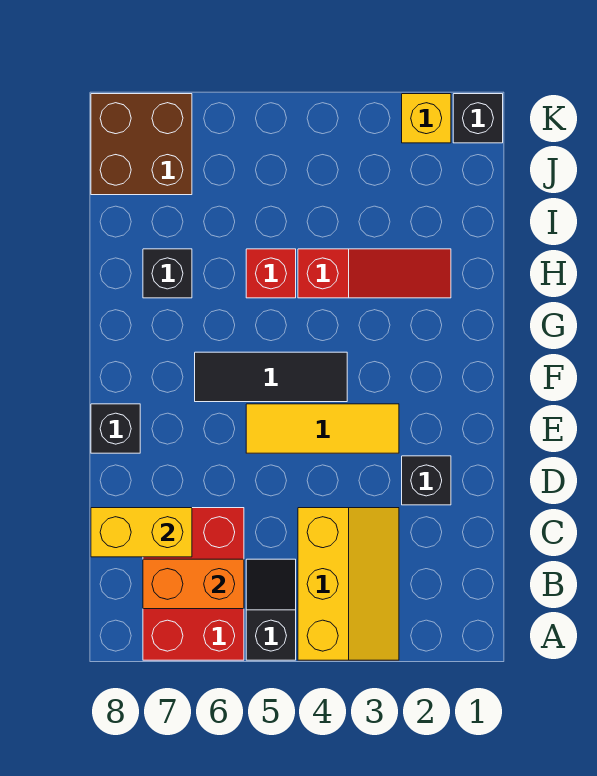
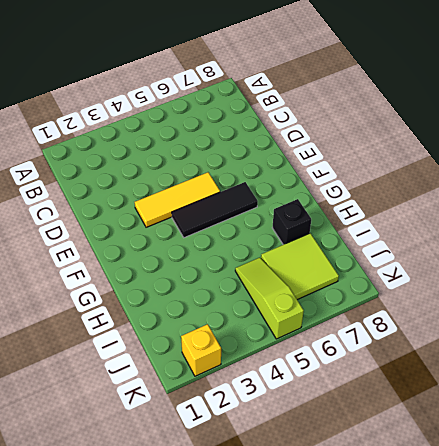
lime 1x3 slope [235,258,304,339] -> none
lime 2x2 tile [261,233,339,300] -> brown 2x2 brick [91,94,192,195]
none -> yellow 2x3 slope [298,508,399,660]
none -> black 1x2 slope [246,559,296,660]
none -> red 2x3 brick [143,508,244,660]

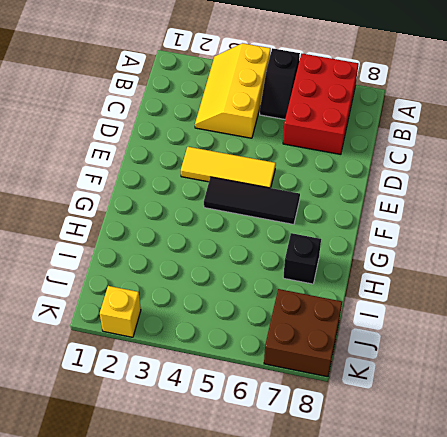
none -> black 1x1 brick [402,456,451,505]
none -> black 1x1 brick [91,404,140,453]
none -> red 1x3 slope [298,249,451,298]

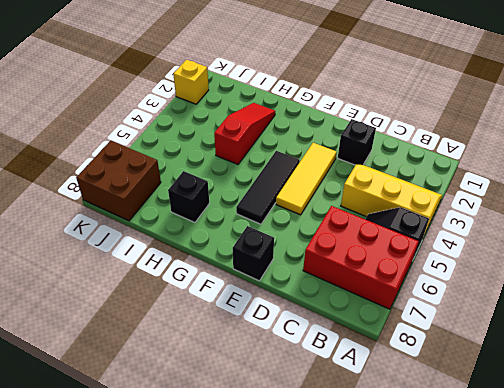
none -> red 1x1 brick [246,249,296,298]
none -> black 1x1 brick [453,94,503,143]
none -> orange 1x2 brick [143,559,244,609]

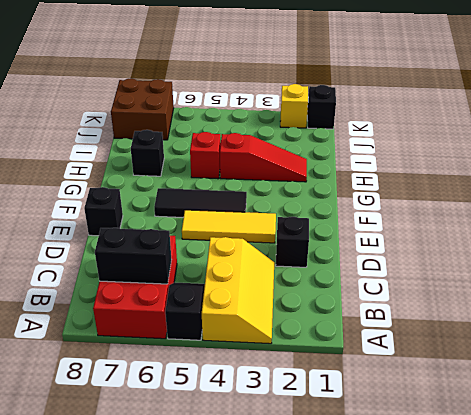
black 1x2 brick [95,228,172,284] -> orange 1x2 brick [143,559,244,609]
none -> yellow 1x2 brick [91,508,192,557]

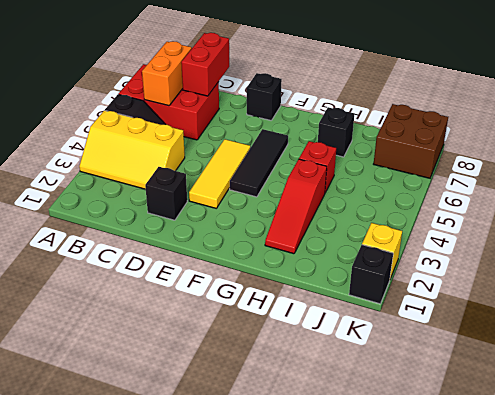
red 1x2 brick [181,33,229,96] -> yellow 1x2 brick [91,508,192,557]

